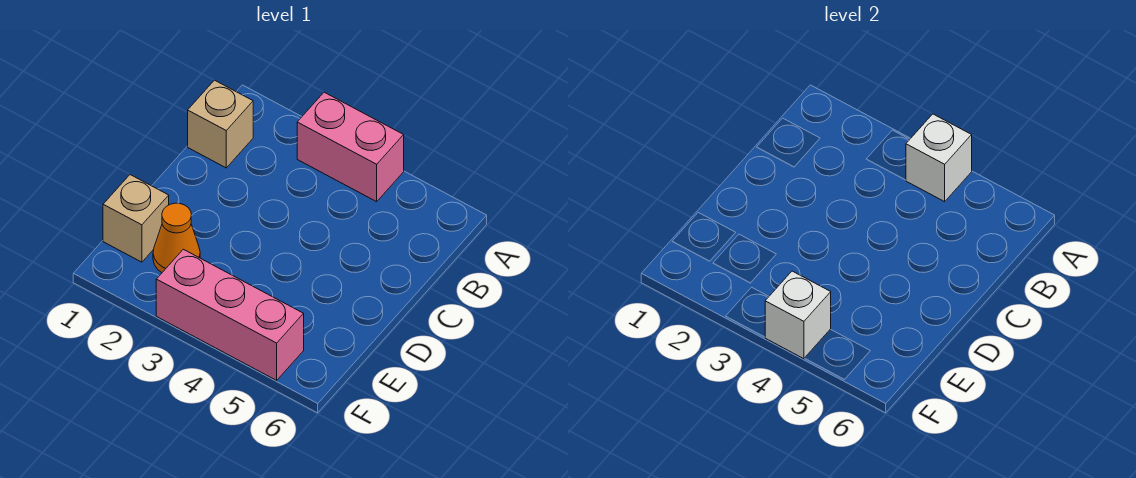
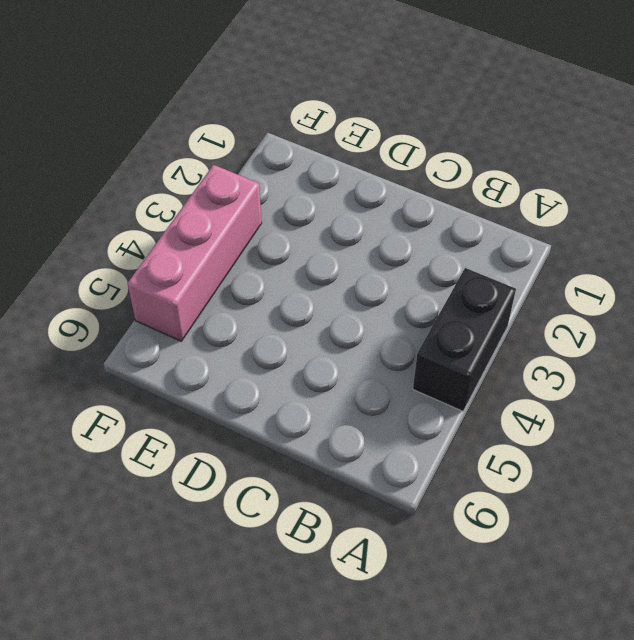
black 1x2 brick [413,268,516,411] -> pink 1x2 brick [297,92,404,202]
none -> tan 1x1 brick [188,80,253,168]
none -> tan 1x1 brick [103,175,169,262]

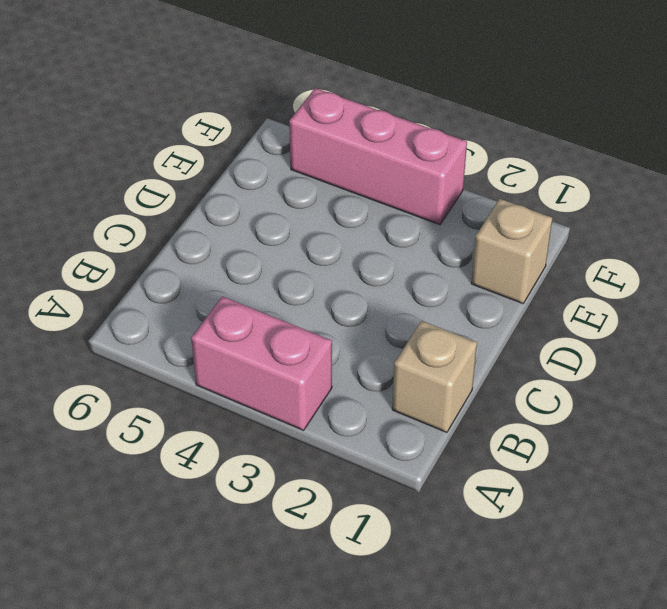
none -> orange 1x1 cone [153,203,200,272]
none -> white 1x1 brick [906,114,972,202]

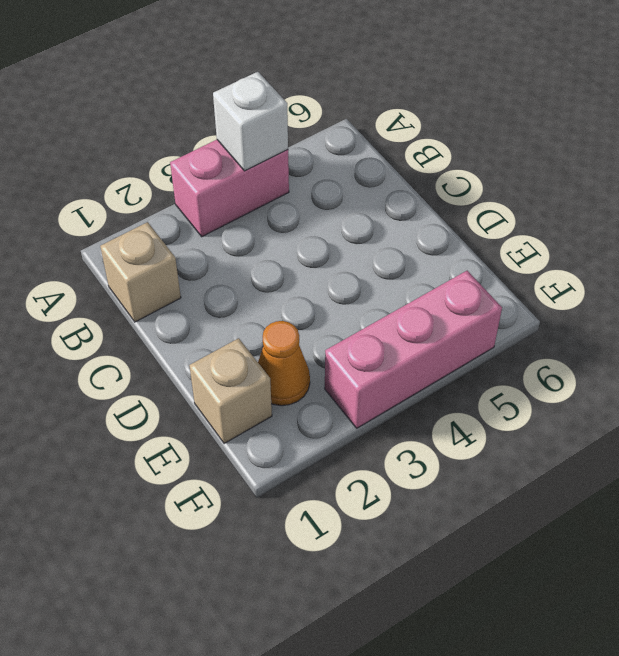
none -> white 1x1 brick [765,271,831,359]

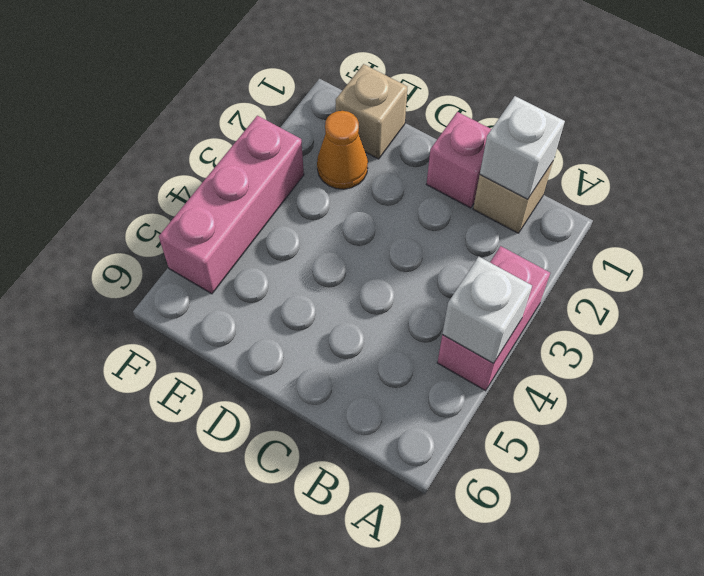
white 1x1 brick [480,96,565,199] -> white 1x1 brick moved to [765,271,831,359]
pink 1x1 brick [426,112,491,208] -> none

